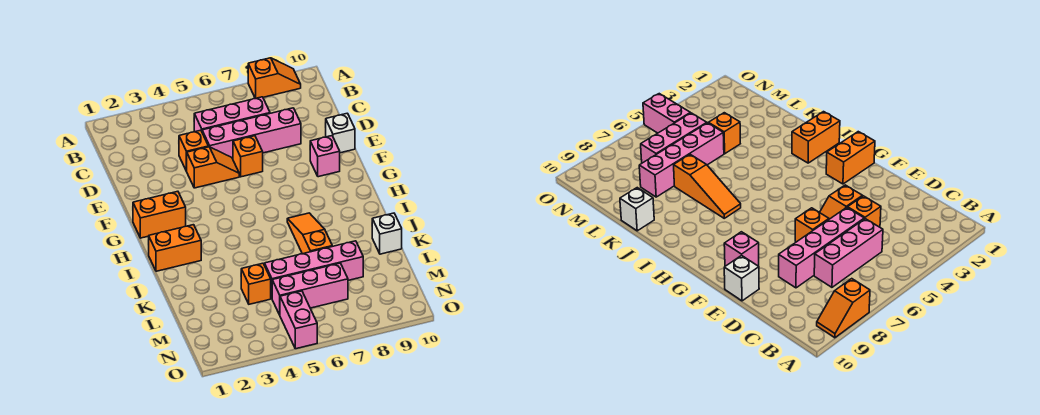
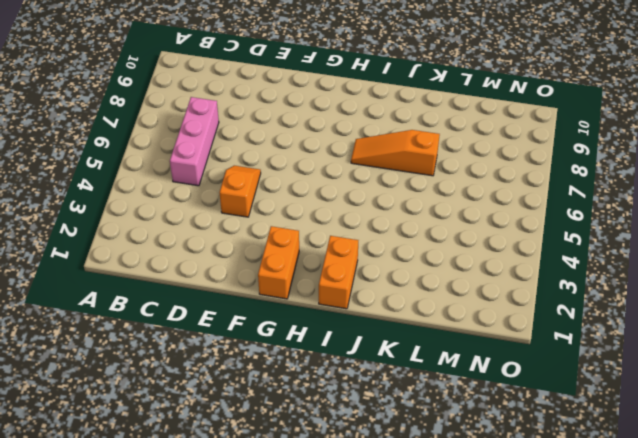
none -> orange 1x2 slope [248,58,301,99]
none -> orange 1x1 brick [179,130,208,171]
none -> pink 1x4 brick [202,108,301,159]

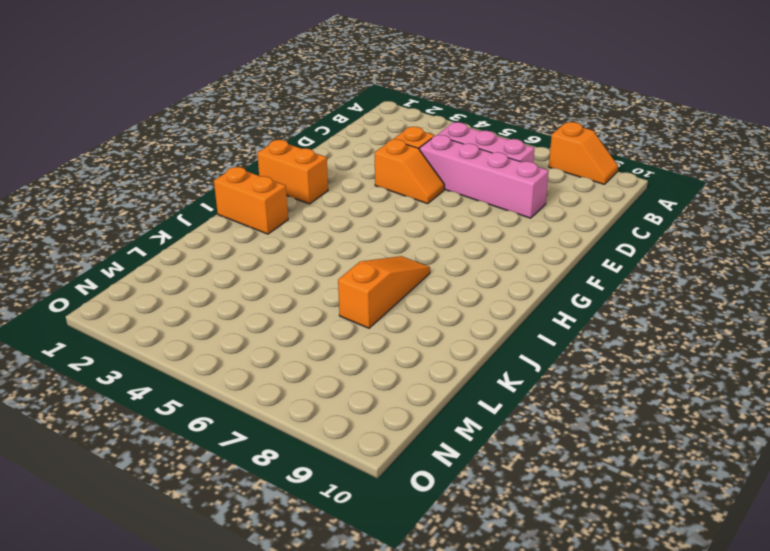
none -> orange 1x1 brick [233,136,263,177]
none -> white 1x1 brick [325,113,355,153]
none -> pink 1x1 brick [310,136,340,177]

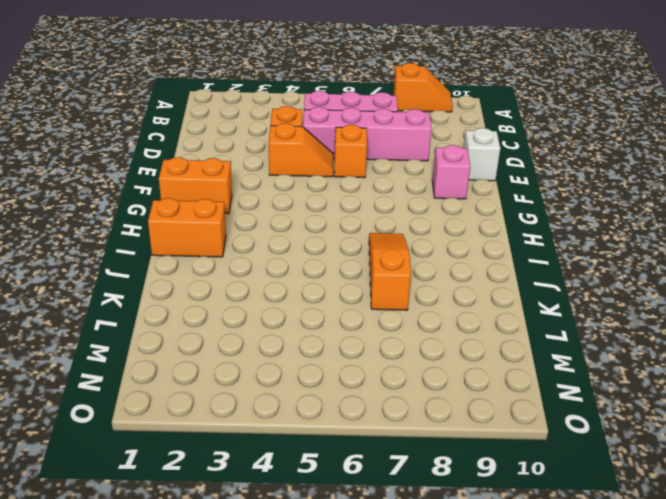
none -> white 1x1 brick [372,213,402,254]
none -> orange 1x1 brick [241,263,271,304]
none -> pink 1x4 brick [265,241,363,298]

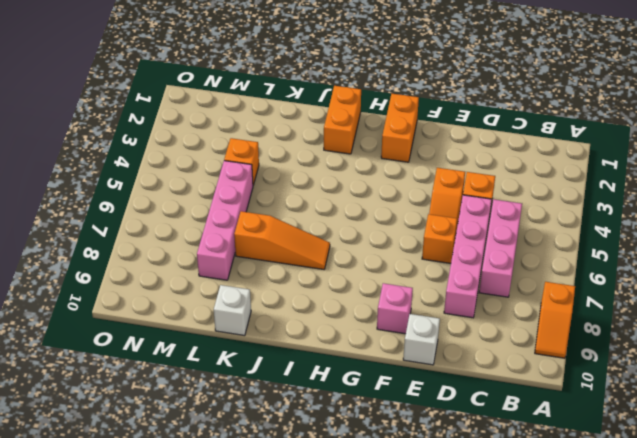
none -> pink 1x3 brick [272,263,348,315]
none -> pink 1x2 brick [280,291,317,349]

